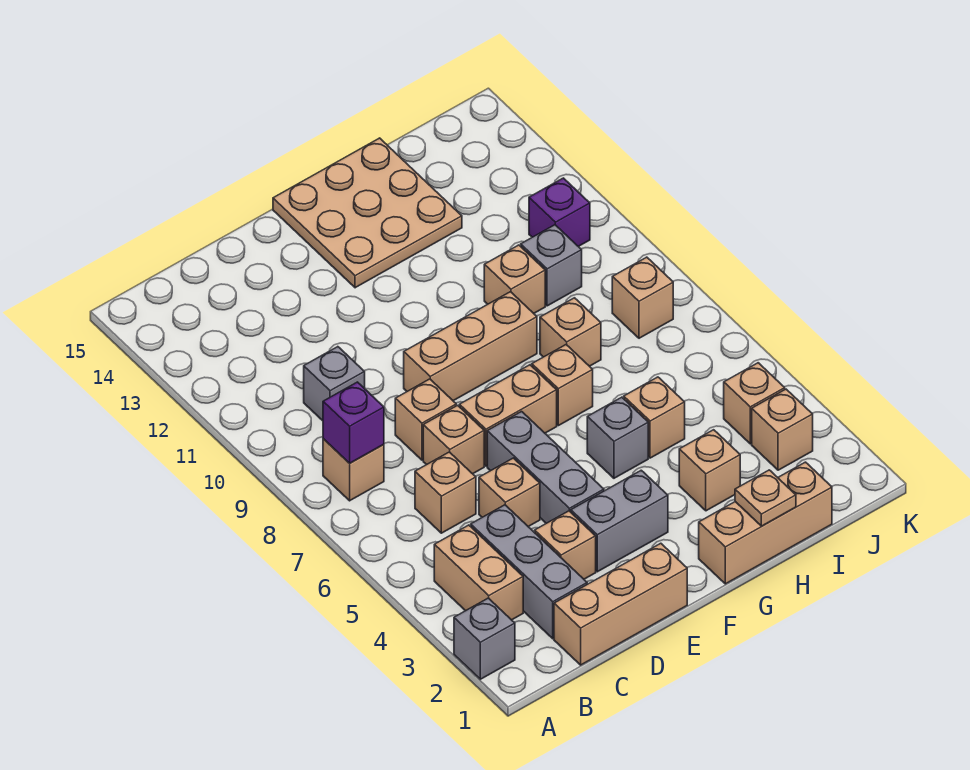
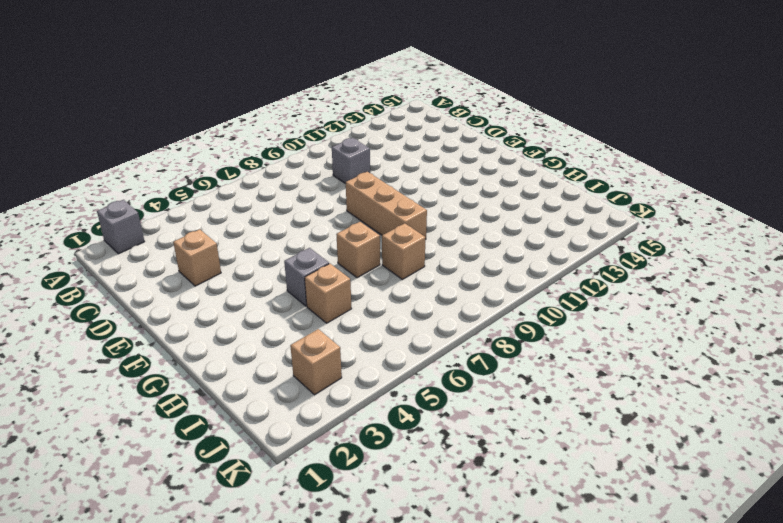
none -> tan 1x2 brick [434,525,523,620]
none -> tan 1x1 brick [323,439,384,501]
none -> tan 1x3 brick [554,543,687,665]
none -> grey 1x3 brick [471,505,587,639]

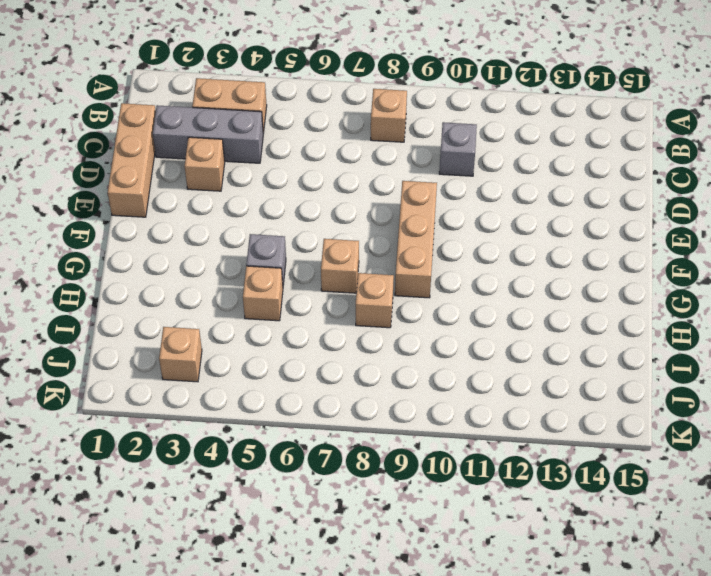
none -> grey 1x1 brick [454,598,515,679]
none -> tan 1x1 brick [415,452,476,533]
none -> tan 1x1 brick [479,458,540,527]
none -> tan 1x1 brick [423,405,484,474]

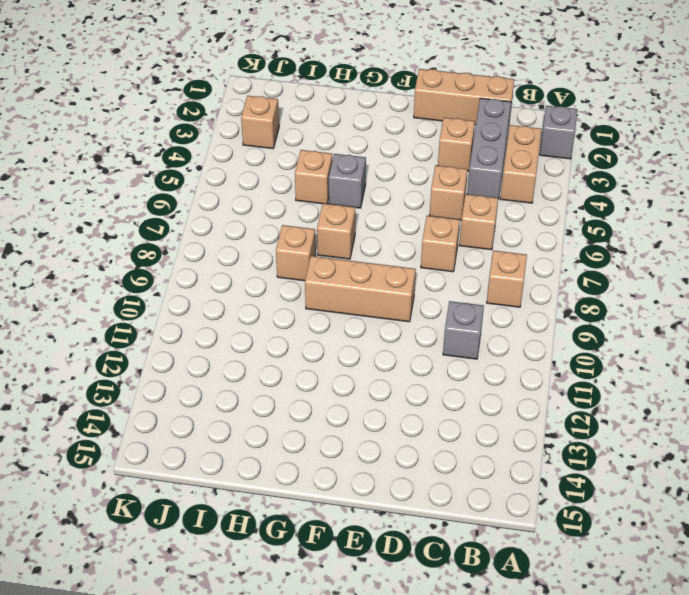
none -> tan 1x1 brick [395,379,456,460]
none -> grey 1x2 brick [571,470,668,572]
none -> grey 1x3 brick [487,411,604,523]
none -> tan 1x2 brick [459,365,557,466]

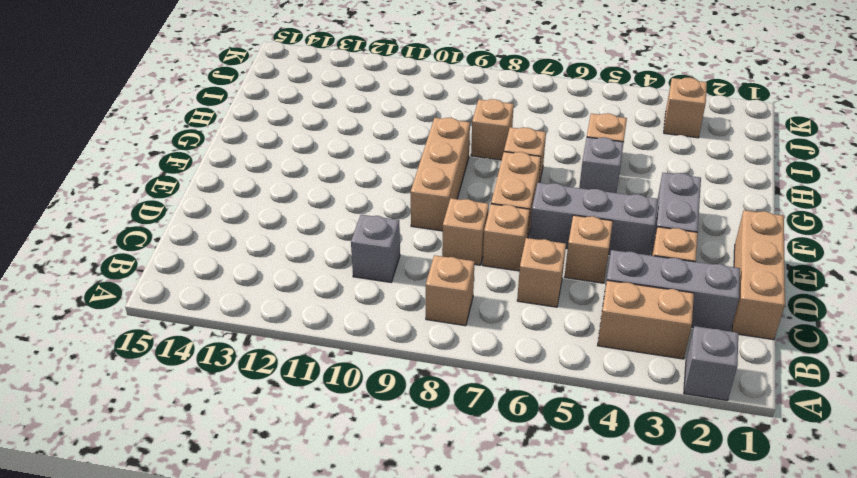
none -> tan 3x3 plate [273,138,462,288]
none -> tan 1x3 brick [699,462,832,584]
none -> tan 1x1 brick [679,430,740,511]
none -> tan 1x1 brick [484,245,545,313]

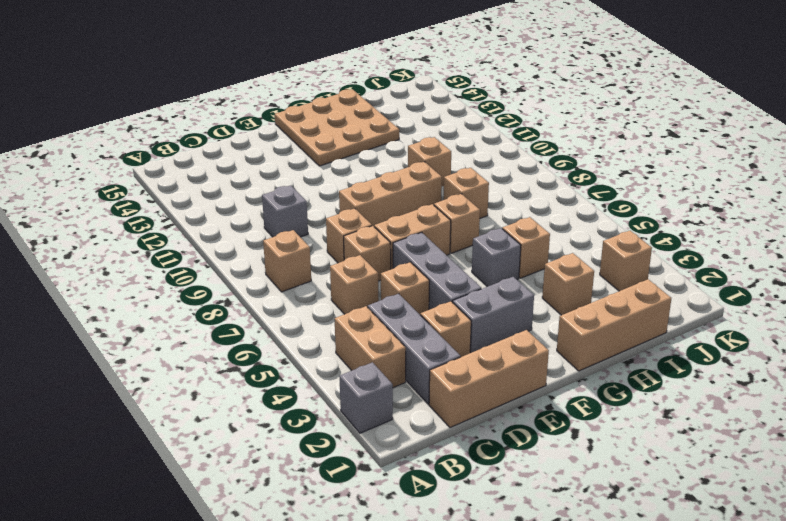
none -> grey 1x1 brick [521,225,582,306]
none -> tan 1x1 brick [724,363,785,444]
none -> tan 1x1 brick [612,257,673,338]
none -> purple 1x1 brick [529,178,590,247]

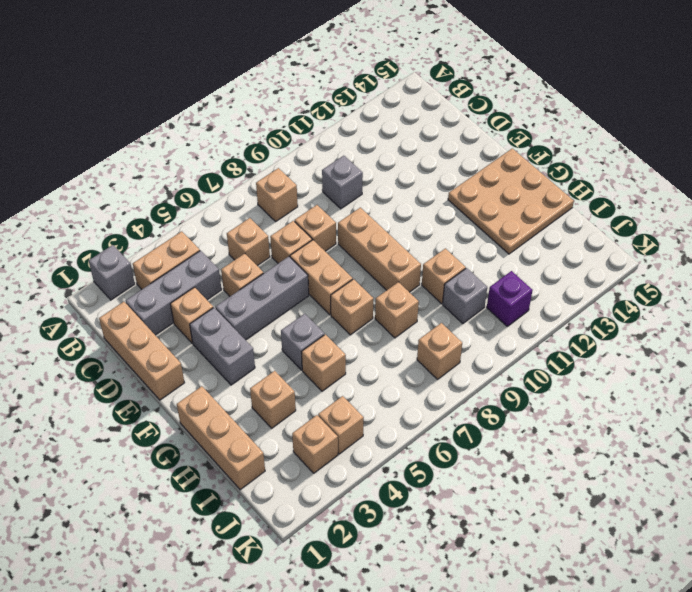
none -> purple 1x1 brick [323,382,384,463]
none -> tan 1x1 plate [735,470,796,526]

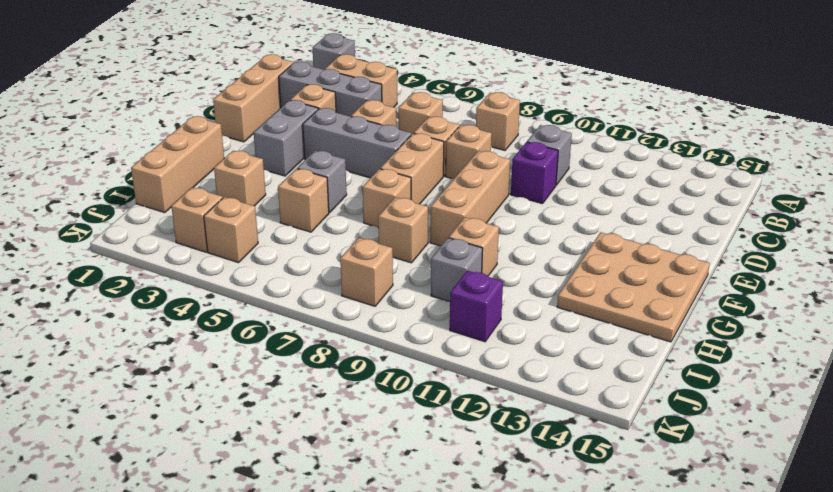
purple 1x1 brick [511,142,558,204] -> purple 1x1 brick moved to [323,382,384,463]
none -> tan 1x1 plate [735,470,796,526]

